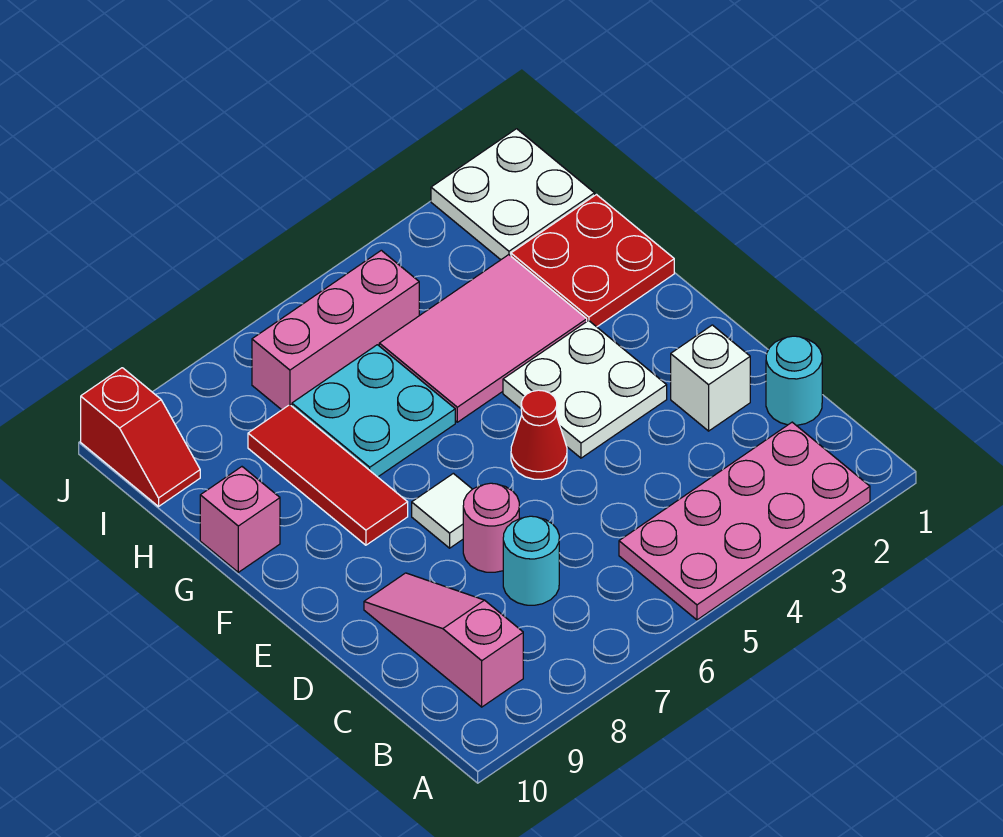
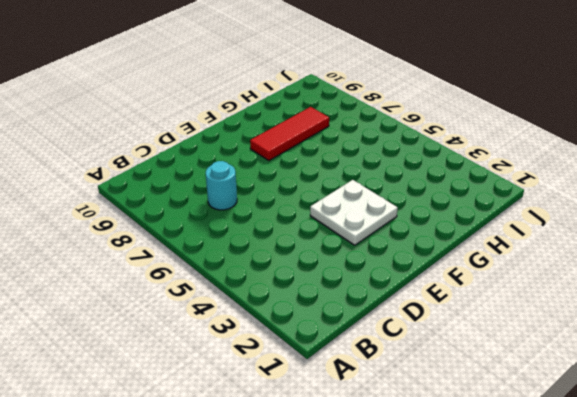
none -> pink 2x4 plate [619,422,870,620]
none -> pink 1x3 slope [364,573,523,707]
none -> cyan 1x1 round brick [766,336,822,425]

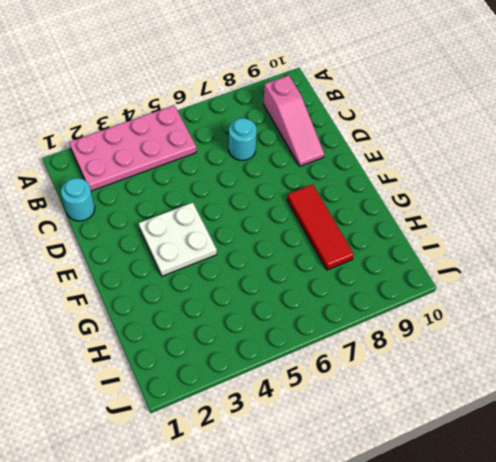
none -> white 1x1 brick [671,325,750,431]
none -> pink 1x1 round brick [463,483,519,572]
none -> red 1x1 cone [511,390,567,480]

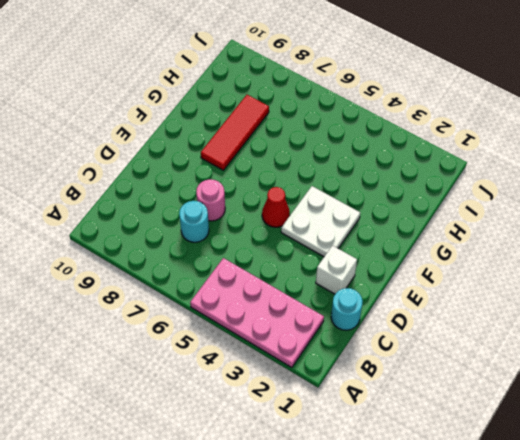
none -> pink 1x3 slope [364,573,523,707]
none -> white 1x1 tile [412,473,472,548]
none -> red 2x2 plate [511,195,674,327]

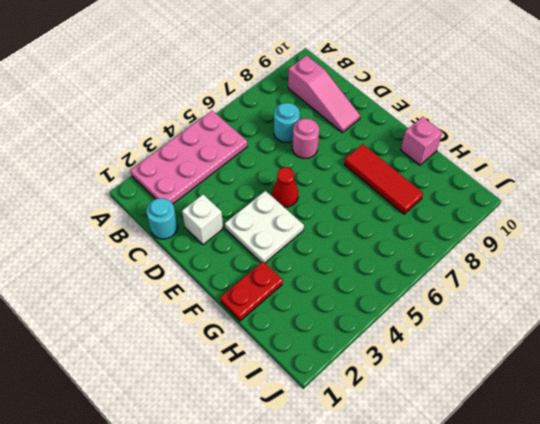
red 1x2 plate [220,261,283,321] -> red 2x2 plate [511,195,674,327]
none -> white 1x1 tile [412,473,472,548]
none -> pink 2x3 tile [379,255,587,422]
none -> cyan 2x2 plate [292,345,455,477]

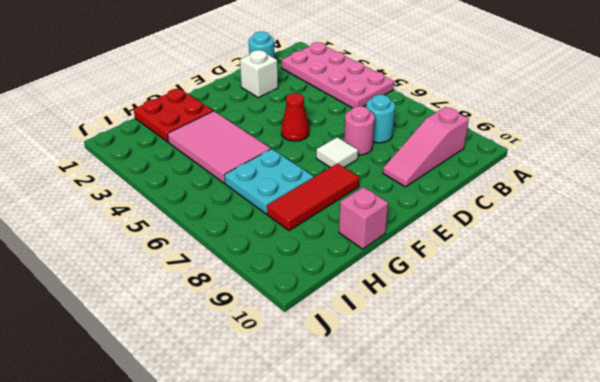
none -> white 2x2 plate [503,320,667,458]
none -> white 2x2 plate [431,129,595,260]
none -> pink 1x3 brick [252,250,419,410]

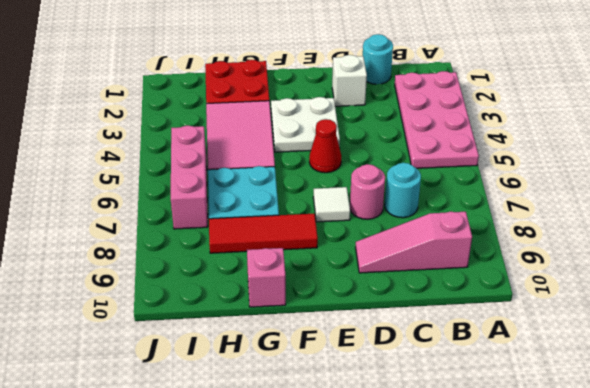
none -> white 2x2 plate [431,129,595,260]
none -> red 1x2 slope [81,368,200,506]

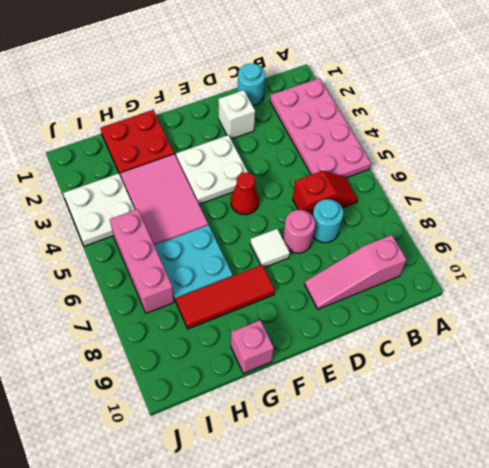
red 1x2 slope [293,171,358,216] -> red 1x2 slope moved to [81,368,200,506]
white 2x2 plate [63,173,135,246] -> white 2x2 plate moved to [431,129,595,260]

